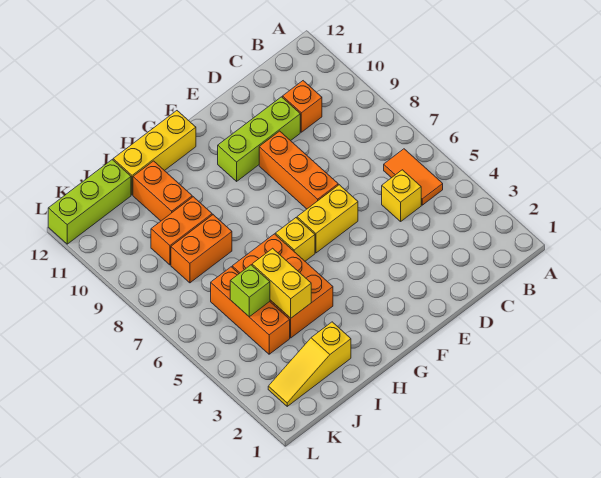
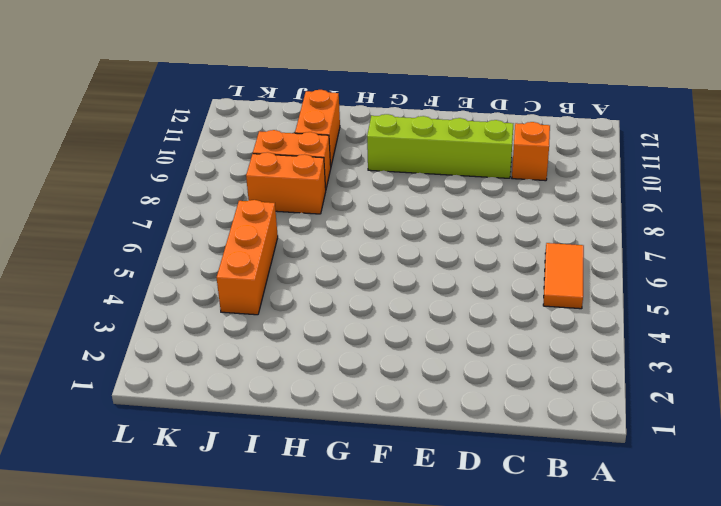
lime 1x4 brick [367,114,513,178] -> lime 1x3 brick [218,97,300,181]
none -> yellow 1x1 brick [382,170,421,221]
none -> yellow 1x2 brick [297,185,358,253]
none -> orange 1x3 brick [259,131,338,209]

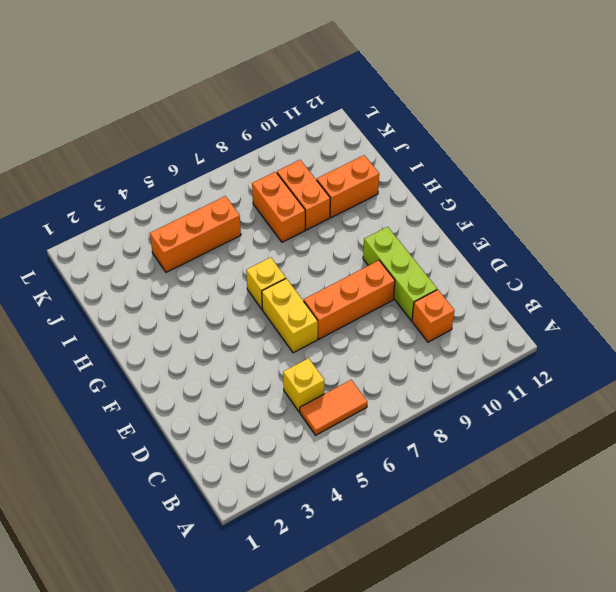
none -> yellow 1x3 brick [113,111,196,195]
none -> orange 2x3 brick [232,234,333,338]
none -> yellow 1x3 slope [268,322,351,406]

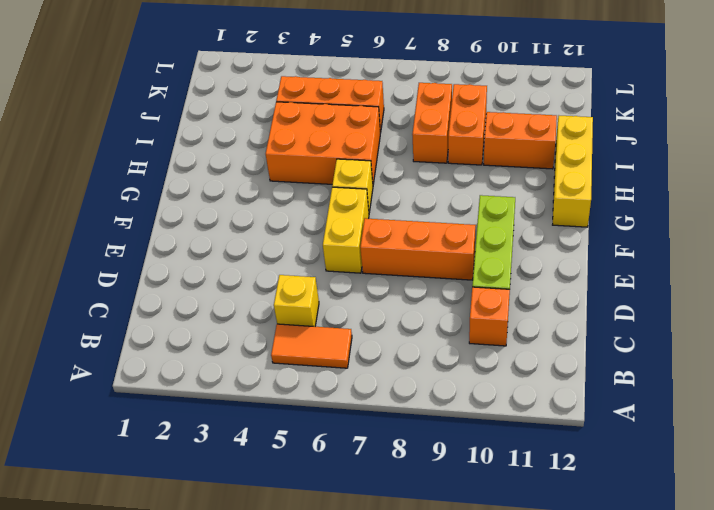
none -> yellow 1x3 slope [268,322,351,406]
none -> lime 1x3 brick [48,160,131,244]
none -> yellow 1x2 brick [252,248,311,318]

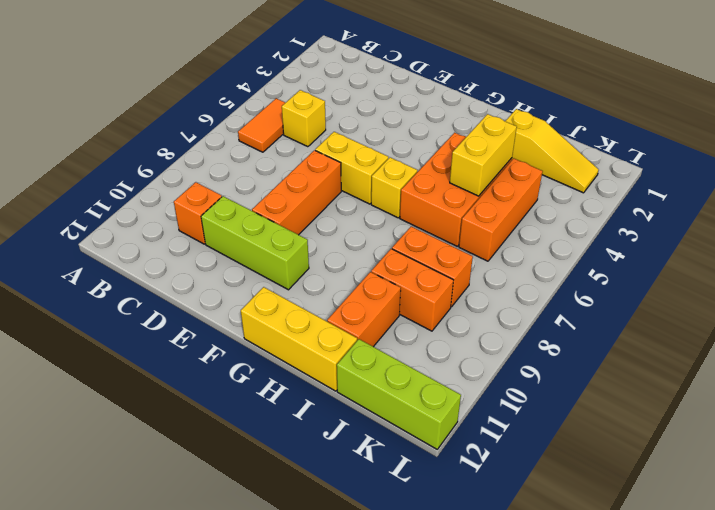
none -> lime 1x1 brick [230,265,270,317]

